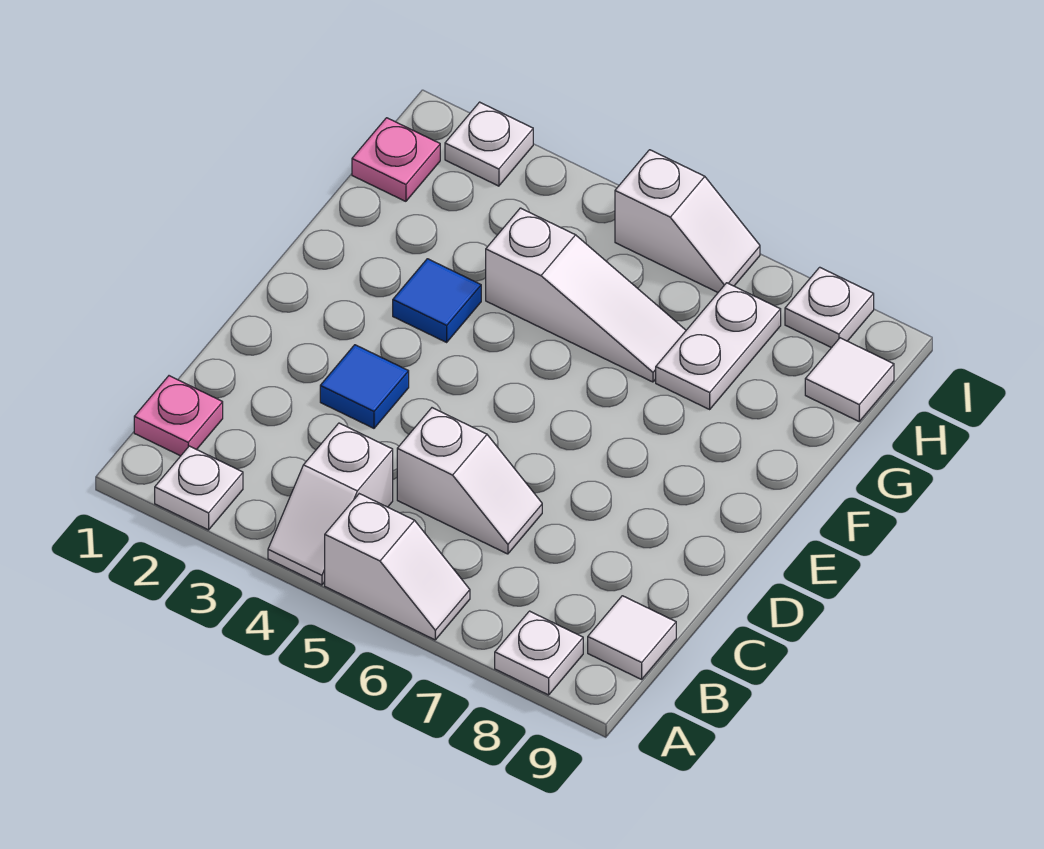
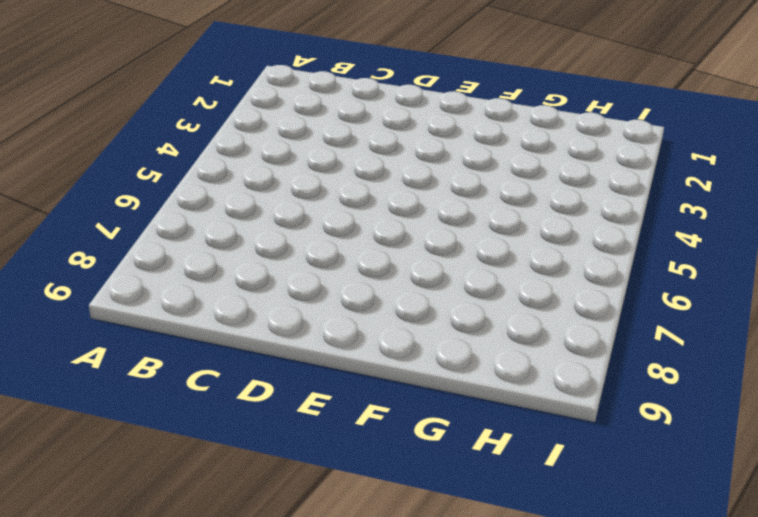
none -> white 1x1 plate [155,446,243,530]
none -> white 1x2 slope [268,423,393,585]
none -> white 1x2 slope [325,494,470,640]

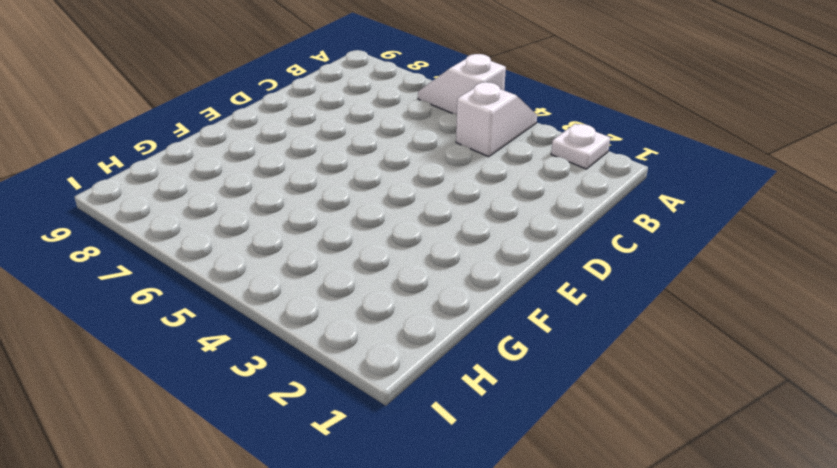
none -> white 1x1 plate [495,611,583,695]
none -> pink 1x1 plate [134,376,223,456]
none -> white 1x1 tile [588,596,676,679]

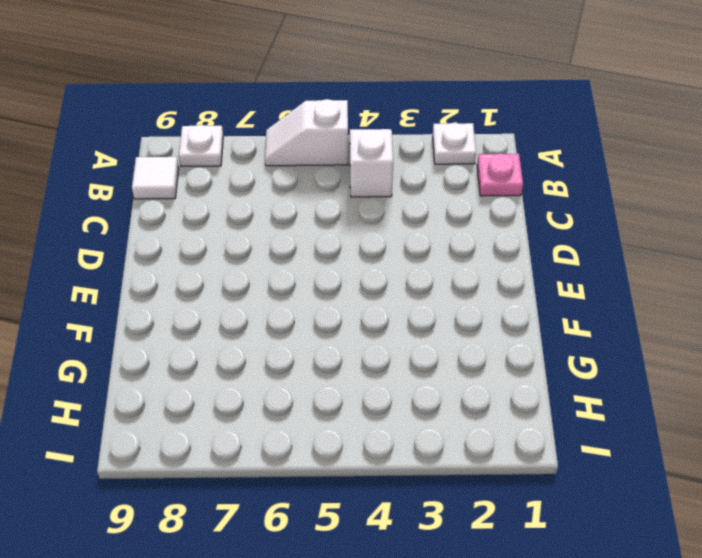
none -> white 1x2 slope [397,408,542,554]
none -> blue 1x1 tile [320,345,409,428]
none -> blue 1x1 tile [393,259,481,342]

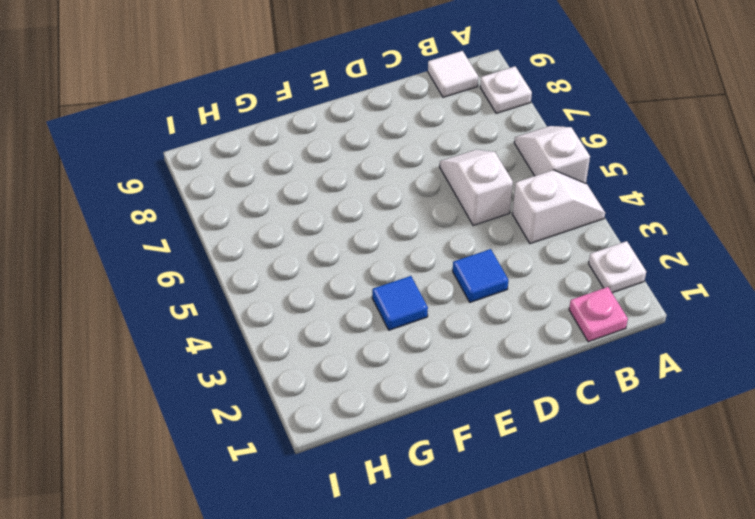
none -> white 1x3 slope [486,208,686,382]
none -> white 1x2 plate [656,283,781,409]
none -> pink 1x1 plate [352,118,440,201]

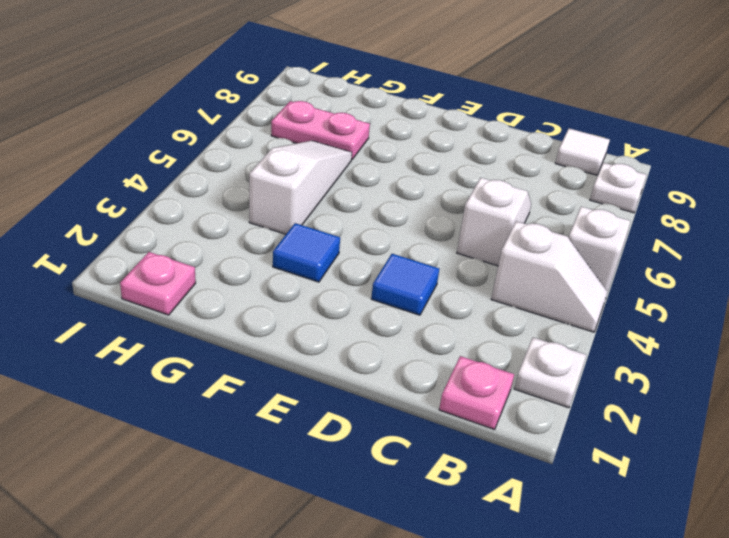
pink 1x2 plate [271,101,370,159] -> white 1x2 plate [656,283,781,409]
none -> white 1x1 tile [805,338,894,421]
none -> white 1x1 plate [445,102,533,186]
none -> white 1x2 slope [615,150,760,292]

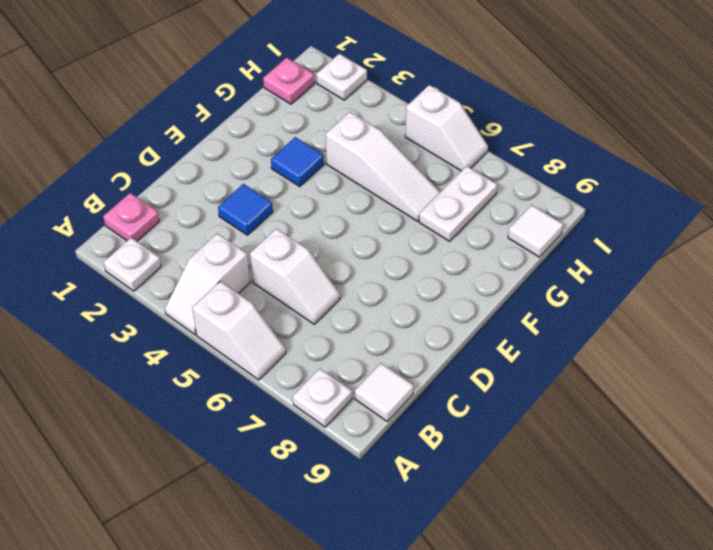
none -> white 1x1 plate [785,267,874,348]

